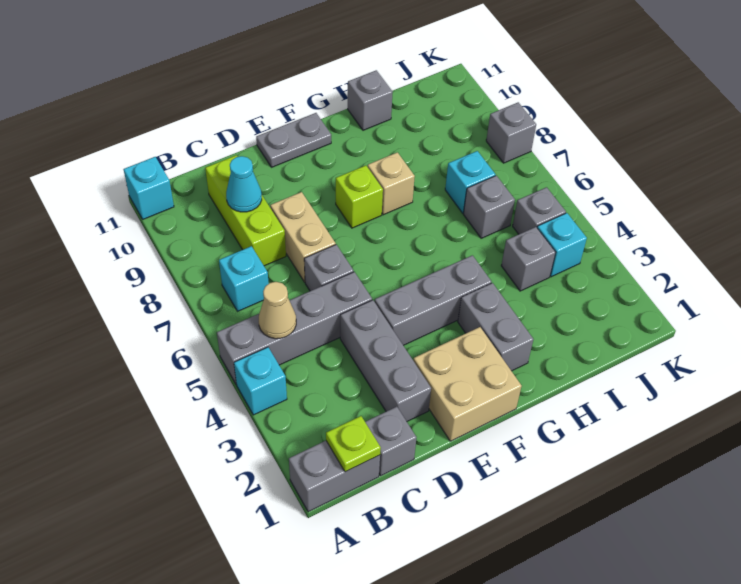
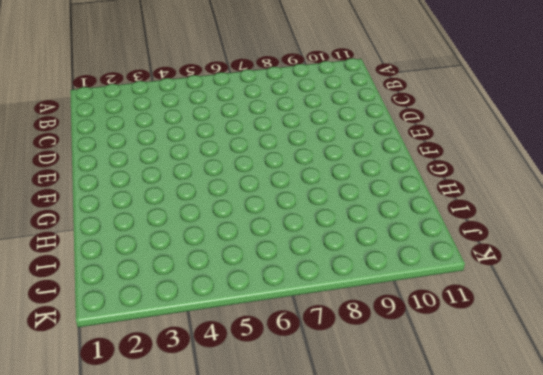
none -> grey 1x2 brick [289,441,380,512]
none -> cyan 1x1 brick [234,347,287,415]
none -> grey 1x4 brick [217,272,372,385]

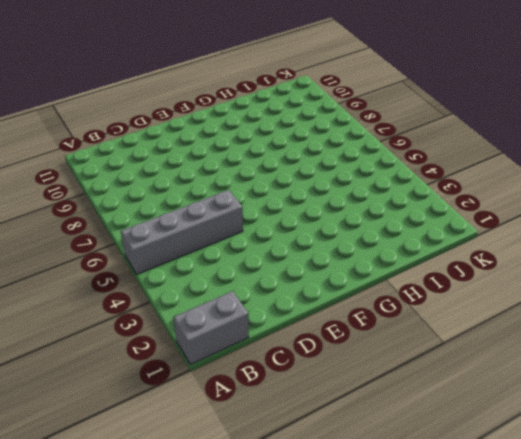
none -> cyan 1x1 brick [234,347,287,415]
none -> cyan 1x1 brick [124,157,174,219]
none -> cyan 1x1 brick [219,246,269,311]

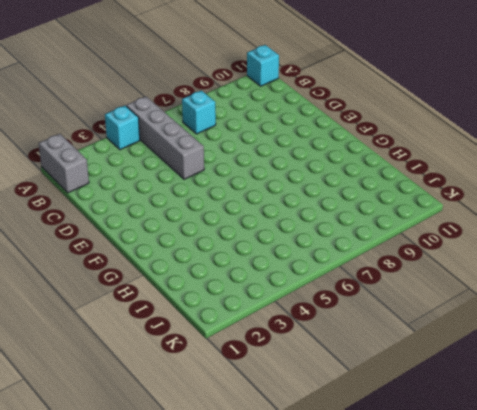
none -> grey 1x1 brick [365,407,417,476]
none -> lime 1x3 brick [205,155,286,266]
none -> grey 1x3 brick [340,300,431,421]

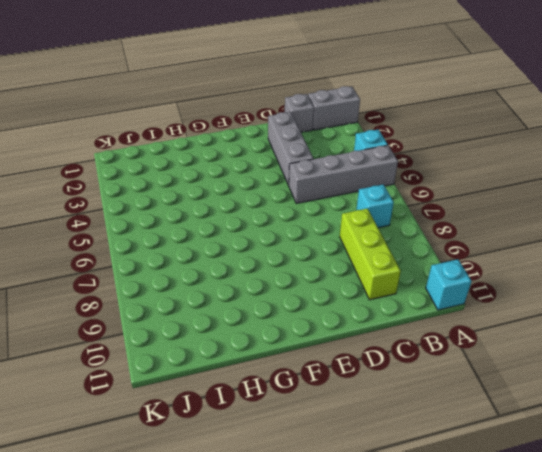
none -> grey 1x1 brick [304,245,354,291]
none -> tan 1x2 brick [270,192,336,282]
none -> tan 2x2 brick [413,327,522,441]

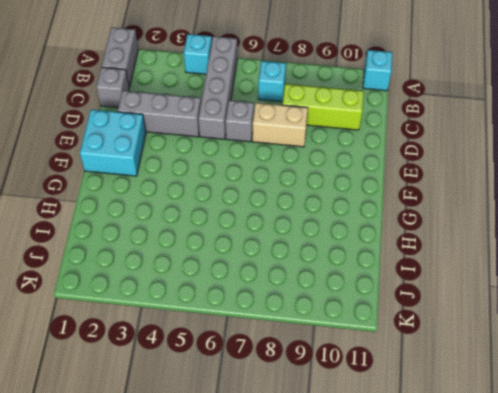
cyan 2x2 brick [80,109,146,176] -> tan 2x2 brick [413,327,522,441]
none -> grey 1x3 brick [375,255,491,345]
none -> grey 1x2 plate [256,113,331,167]
none -> lime 1x1 brick [336,165,383,228]

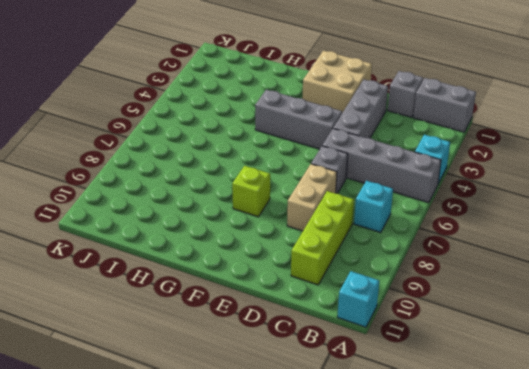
none -> grey 1x2 plate [256,113,331,167]
none -> grey 1x2 brick [458,283,534,371]
none -> tan 1x1 brick [368,152,415,215]

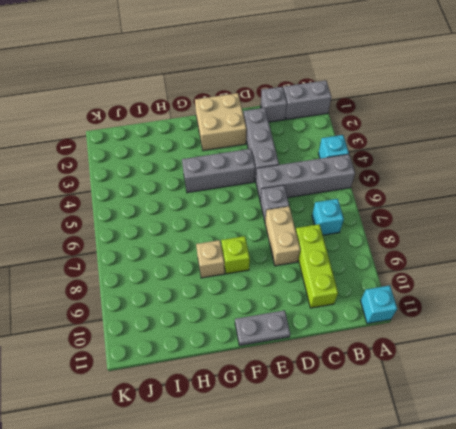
none -> grey 1x2 brick [458,283,534,371]
none -> grey 1x1 brick [348,70,393,130]
none -> grey 1x1 brick [501,227,556,291]

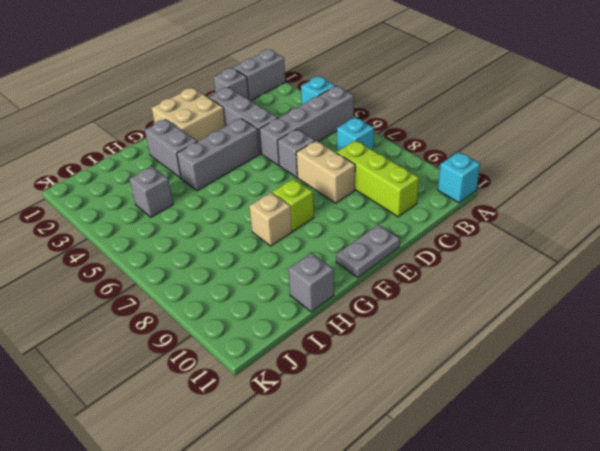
none -> grey 1x1 brick [463,176,515,238]
none -> cyan 1x1 brick [445,151,495,213]
none -> cyan 1x1 brick [537,213,587,277]

